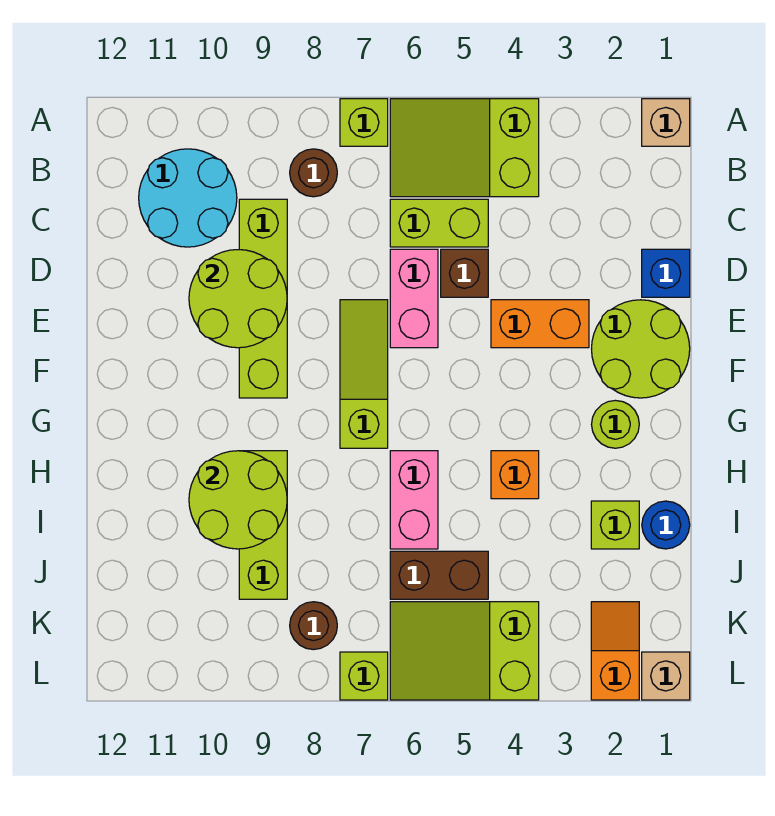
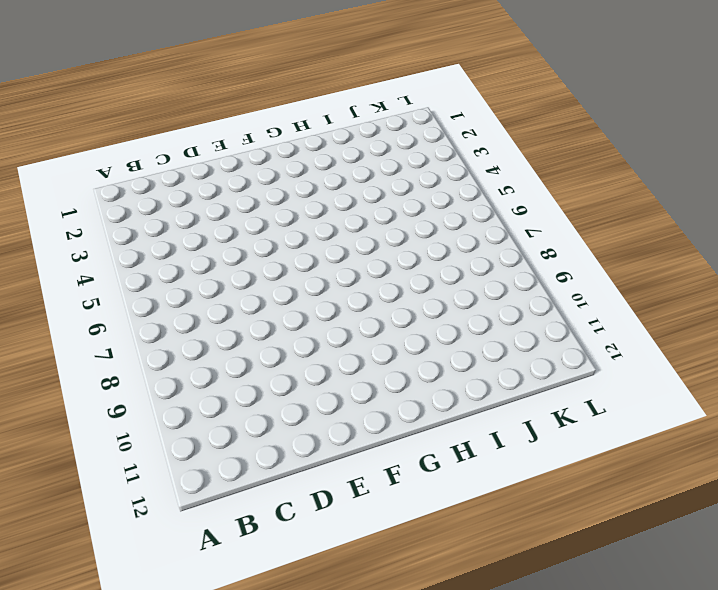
none -> tan 1x1 brick [642,99,690,146]
none -> lime 2x3 slope [390,99,539,197]
none -> lime 1x1 brick [340,99,388,146]

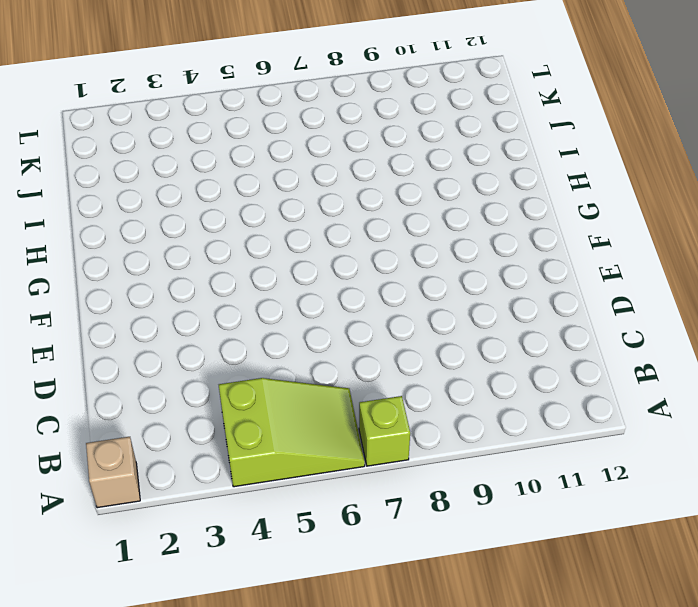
none -> brown 1x1 round brick [290,149,337,197]
none -> cyan 2x2 round brick [139,149,237,247]
none -> lime 1x2 brick [390,199,488,247]

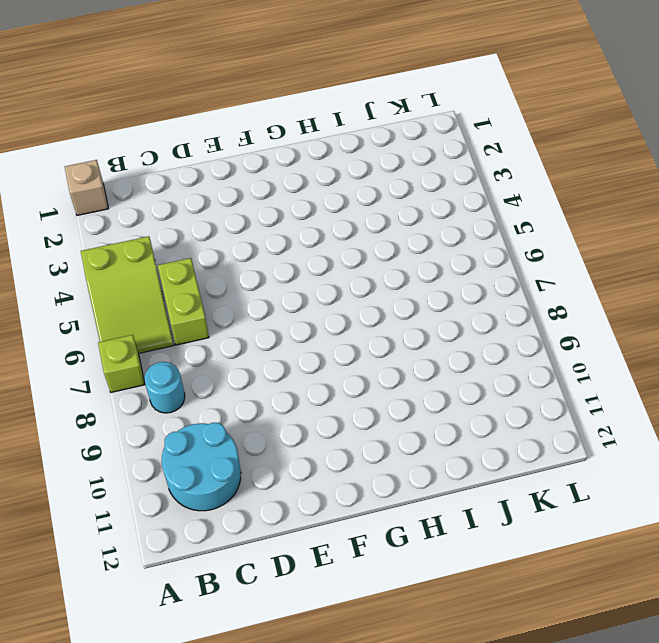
cyan 1x1 round brick [144,362,185,413] -> brown 1x1 round brick [290,149,337,197]
none -> lime 1x4 brick [239,199,287,398]
none -> blue 1x1 brick [642,249,690,297]
none -> brown 1x1 brick [441,249,488,297]

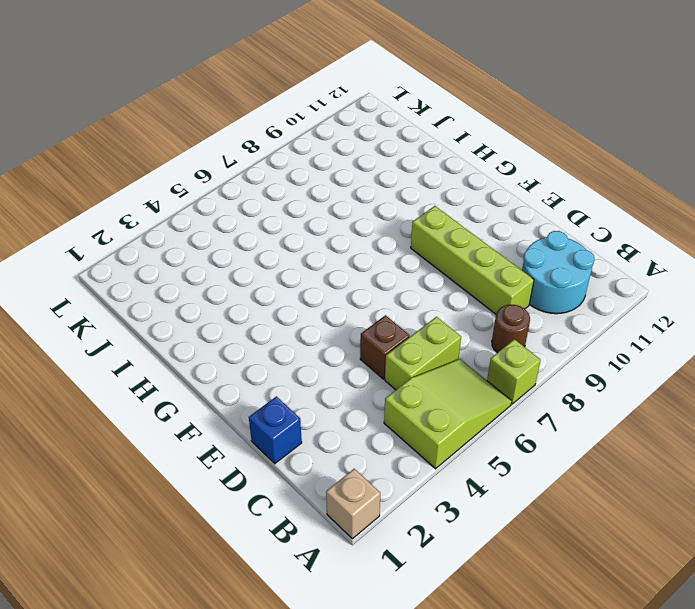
none -> pink 1x2 brick [390,249,438,348]
none -> lime 2x2 round brick [592,300,690,398]
none -> orange 1x2 brick [491,300,589,348]

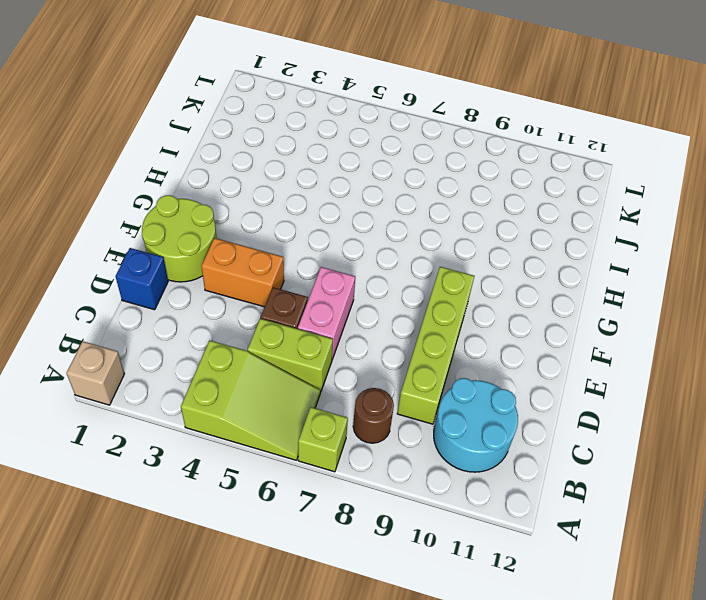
none -> lime 1x3 slope [340,300,388,448]
none -> lime 1x1 round brick [592,400,639,448]
none -> orange 1x1 brick [491,451,539,499]

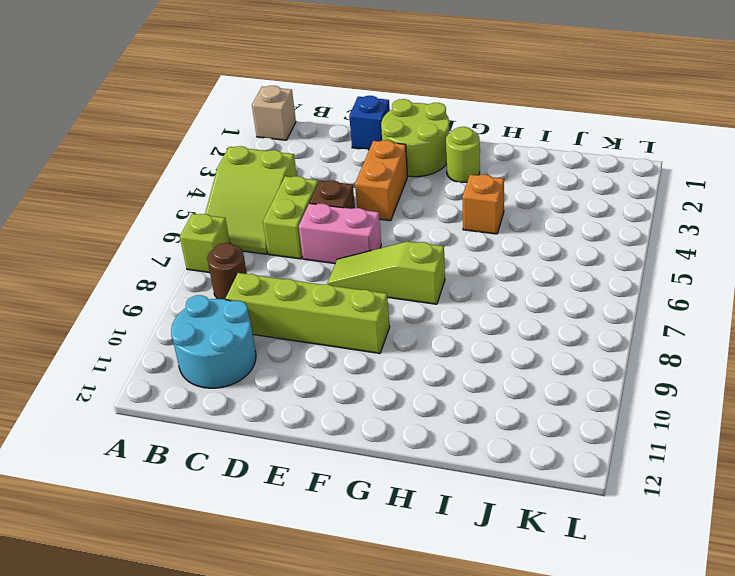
none -> pink 1x2 brick [390,451,438,549]
none -> lime 1x3 brick [239,451,287,599]
none -> blue 1x1 round brick [642,501,690,549]

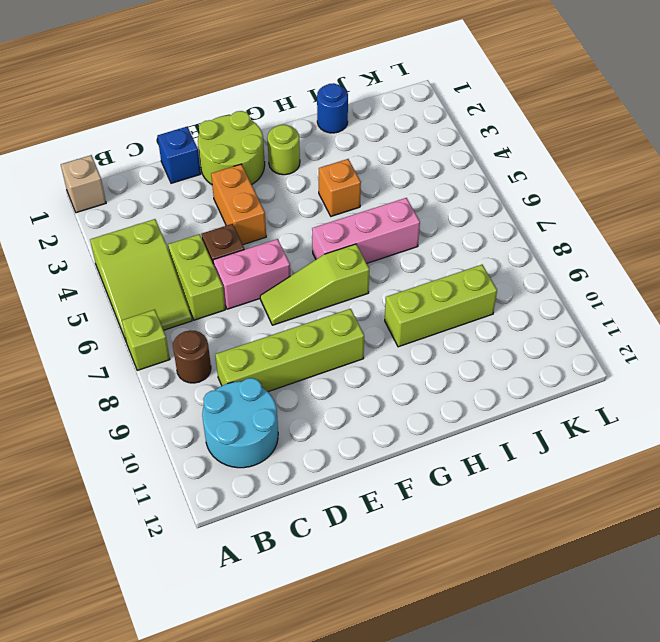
pink 1x3 brick [312,198,420,263] -> pink 1x2 brick [390,451,438,549]
none -> lime 1x1 brick [591,501,639,549]
none -> brown 1x2 brick [390,551,488,599]
none -> orange 1x2 slope [591,602,639,700]

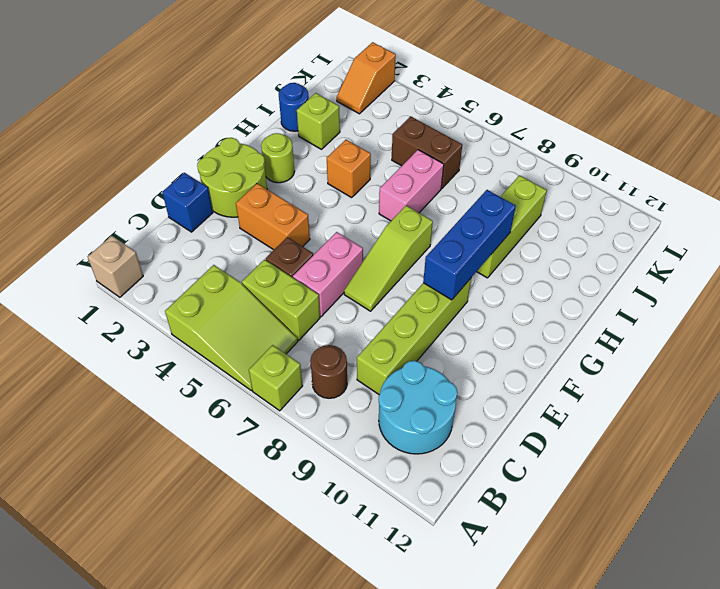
blue 1x3 brick [423,190,516,300] -> lime 2x2 round brick [189,451,287,549]
none -> lime 2x3 slope [390,602,539,700]
none -> brown 1x1 round brick [290,602,337,650]
none -> tan 1x1 brick [642,652,690,700]

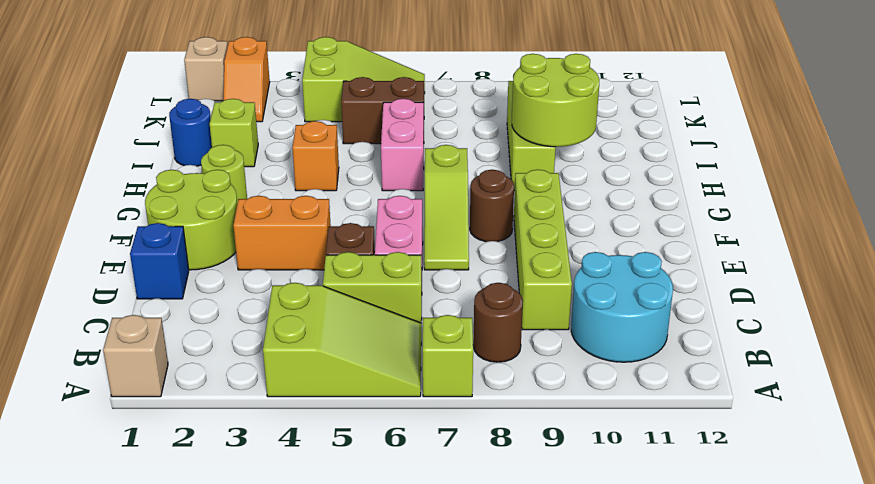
brown 1x1 round brick [470,170,514,242] -> brown 1x1 round brick moved to [290,602,337,650]
none -> lime 1x1 brick [340,652,388,700]
none -> lime 2x2 round brick [189,250,287,348]

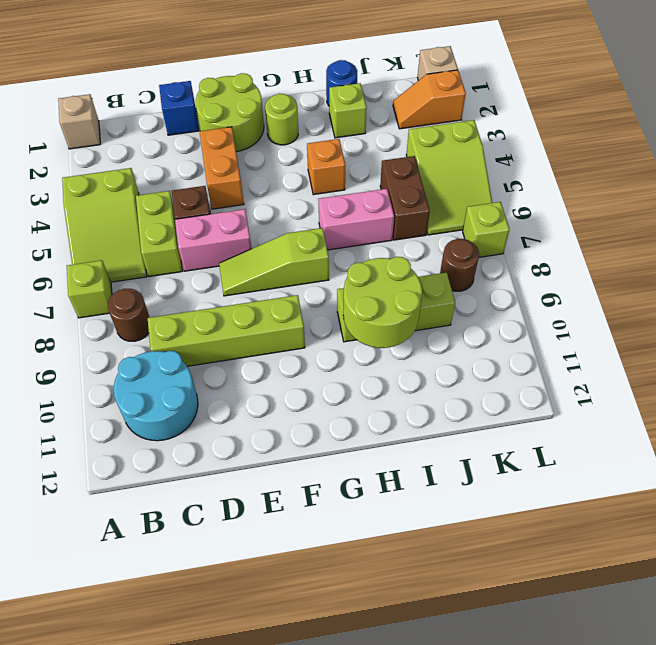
none -> lime 2x2 round brick [189,250,287,348]

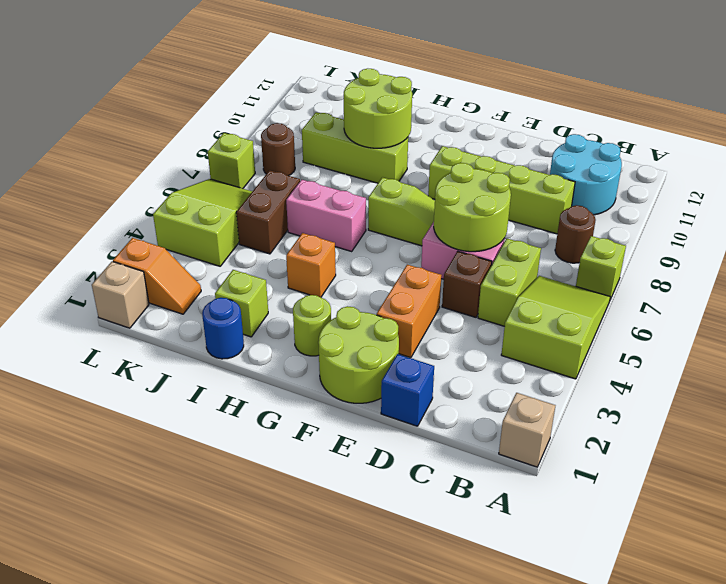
lime 2x2 round brick [434,163,511,252] -> lime 2x2 round brick moved to [189,250,287,348]

